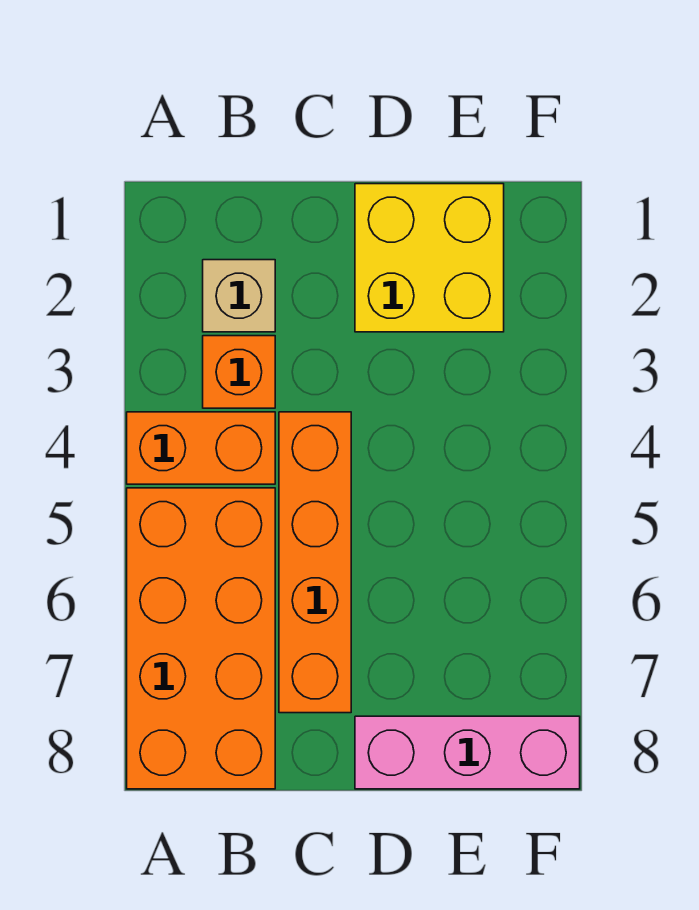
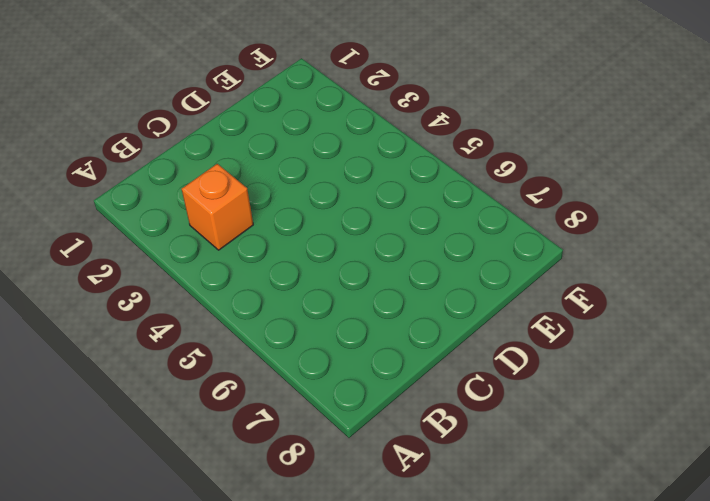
none -> orange 1x2 brick [127,412,275,484]
none -> orange 2x4 brick [127,488,275,789]

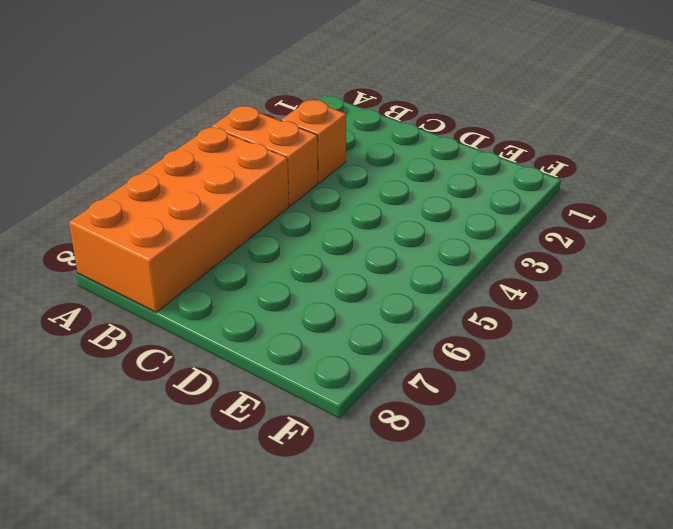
none -> tan 1x1 brick [203,260,275,332]
none -> orange 1x4 brick [279,412,351,713]

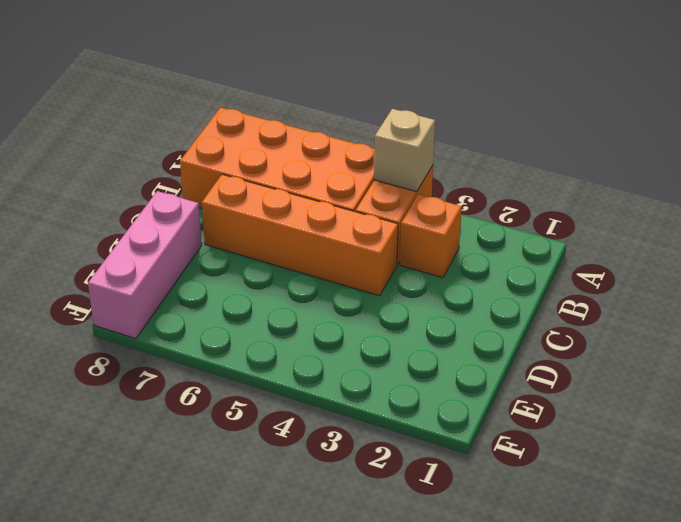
tan 1x1 brick [374,109,435,192] -> tan 1x1 brick moved to [203,260,275,332]
none -> yellow 2x2 brick [355,184,504,332]

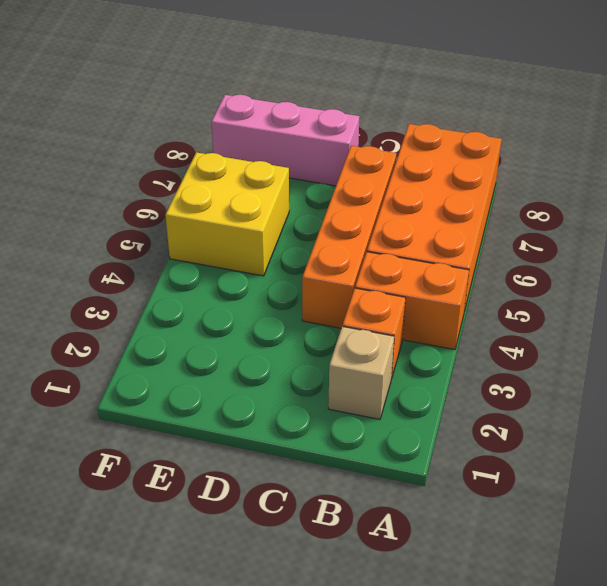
yellow 2x2 brick [165,152,289,276] -> yellow 2x2 brick moved to [355,184,504,332]

